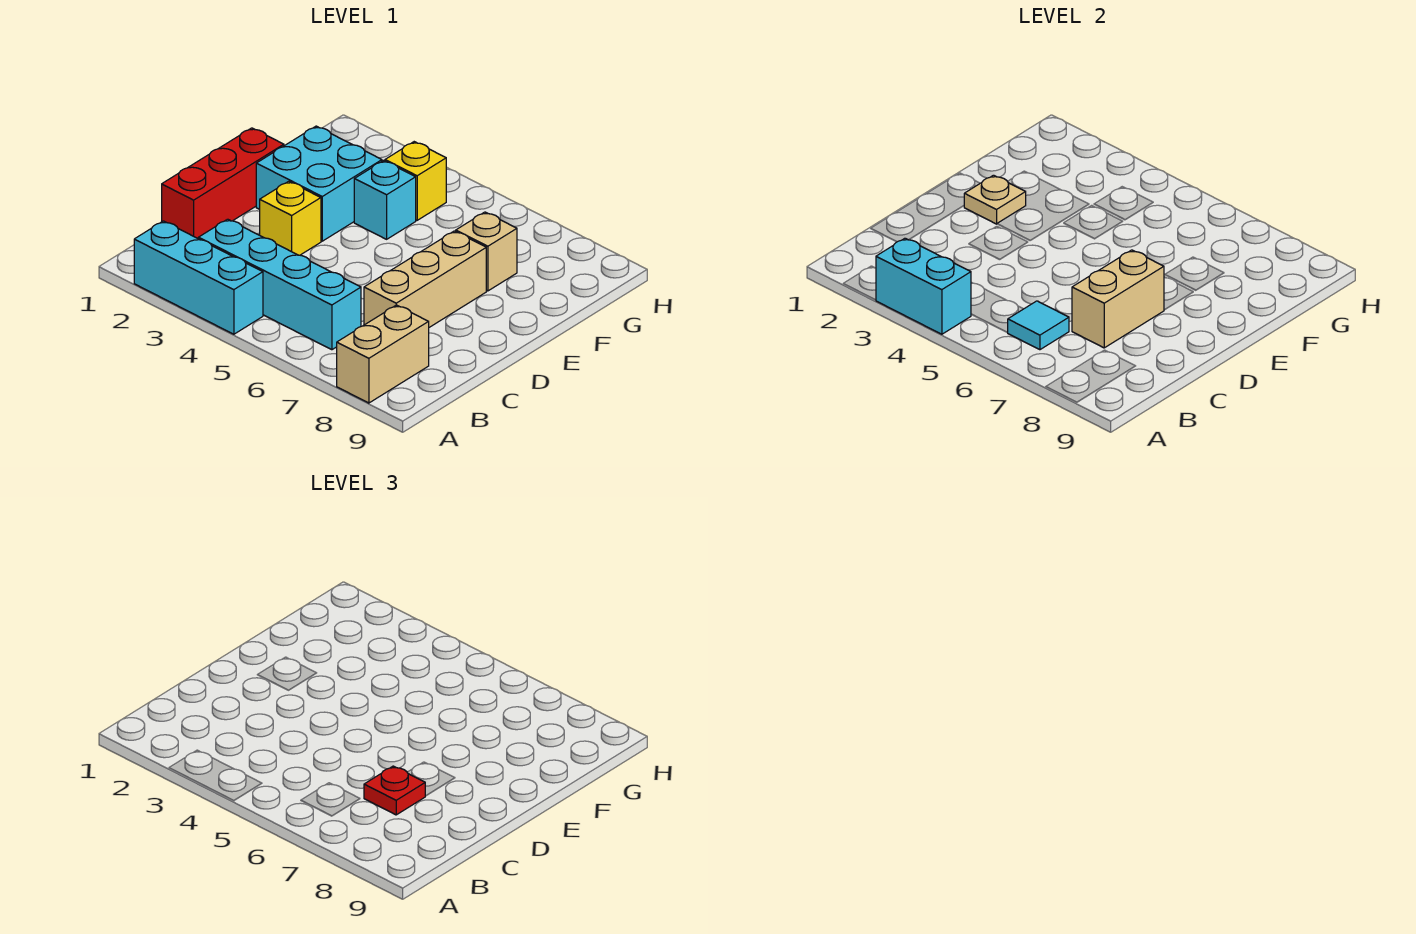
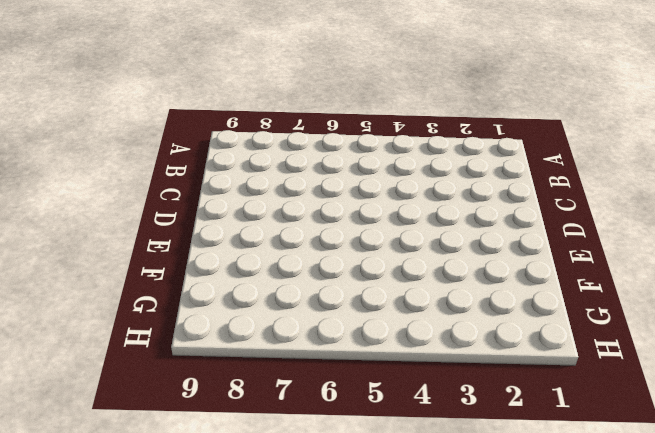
none -> cyan 1x3 brick [134,221,263,334]
none -> tan 1x2 brick [337,305,429,403]
none -> cyan 1x4 brick [198,219,361,350]

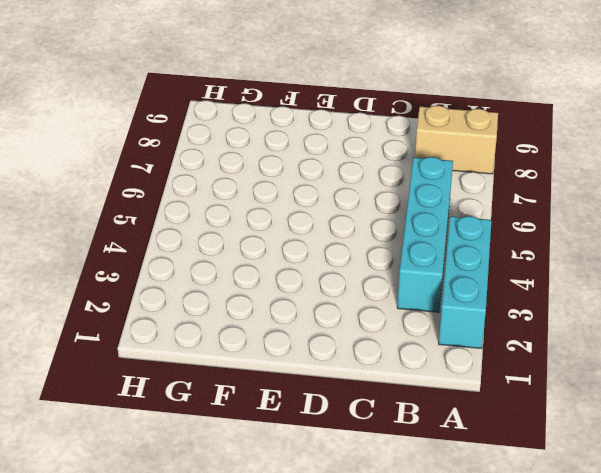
none -> red 1x3 brick [162,128,284,238]
none -> tan 1x3 brick [364,231,486,327]
none -> yellow 1x1 brick [260,181,321,255]

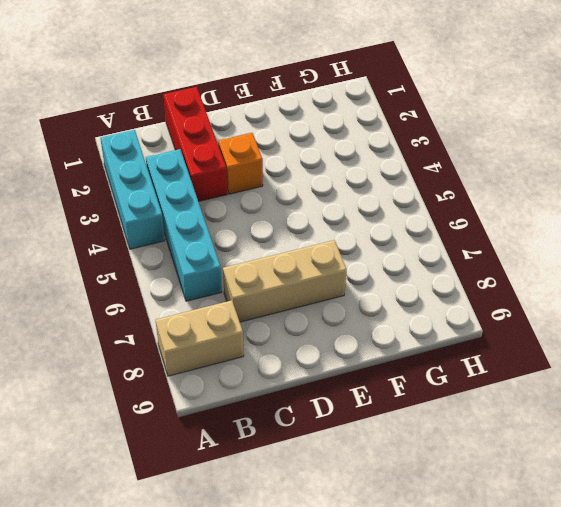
red 1x3 brick [164,87,227,202] -> red 1x3 brick turned to [162,128,284,238]
orange 1x1 brick [218,133,263,194] -> yellow 1x1 brick [260,181,321,255]
none -> cyan 2x2 brick [256,126,382,241]
none -> cyan 1x1 brick [354,161,416,239]
none -> tan 1x1 brick [456,212,517,291]

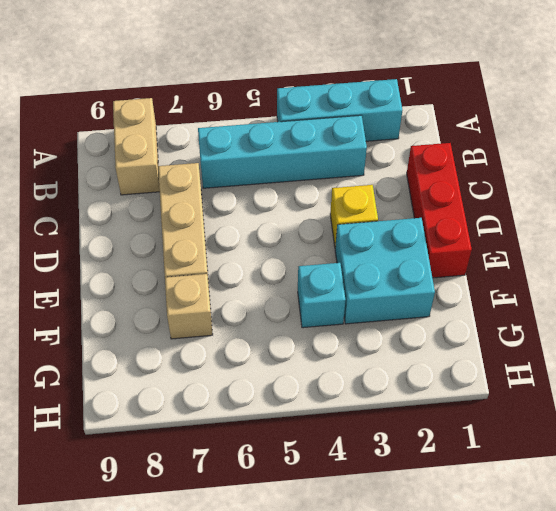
none -> yellow 1x1 brick [385,142,446,220]
none -> cyan 1x2 brick [876,238,971,334]
none -> cyan 1x1 tile [1007,301,1069,350]

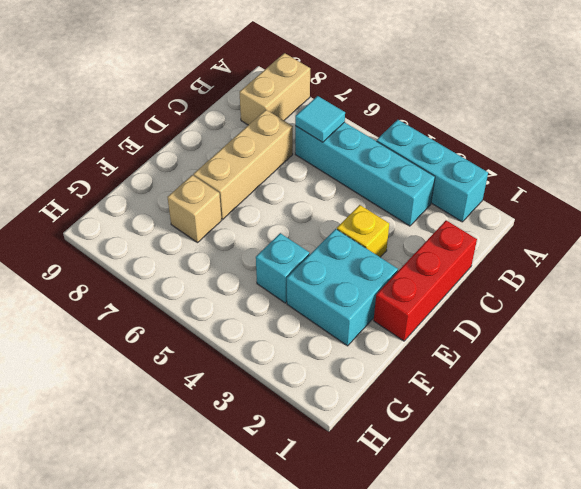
none -> yellow 1x1 brick [385,142,446,220]
none -> cyan 1x2 brick [876,238,971,334]
none -> tan 1x2 brick [1072,250,1164,348]

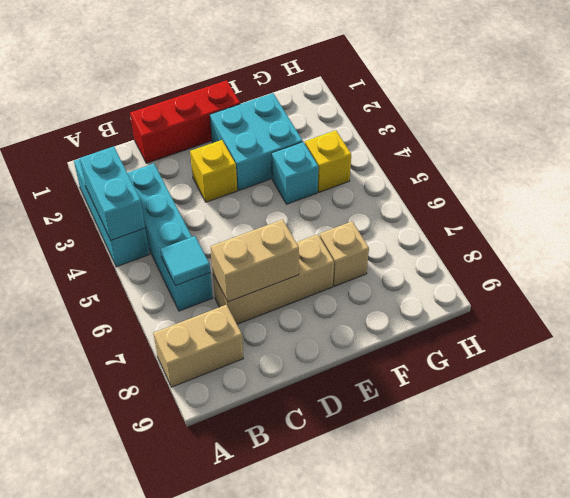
none -> tan 1x1 plate [964,175,1026,224]
none -> red 1x1 plate [364,766,425,815]

